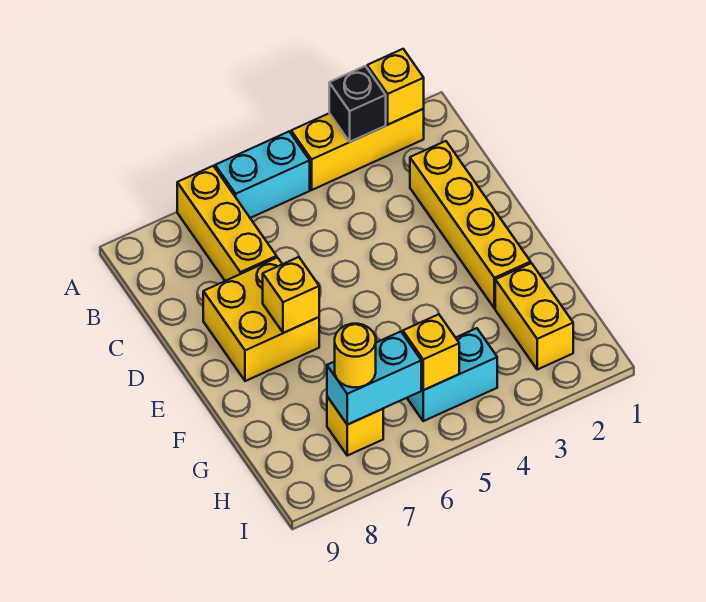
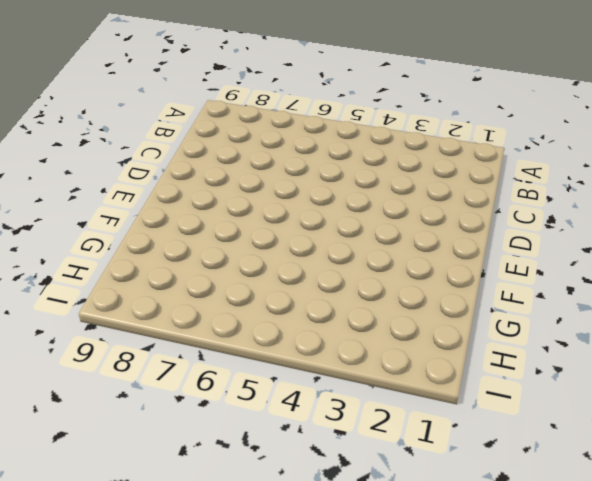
none -> yellow 1x3 brick [291,109,424,190]
none -> cyan 1x2 brick [215,132,310,218]
none -> yellow 1x3 brick [177,166,277,281]

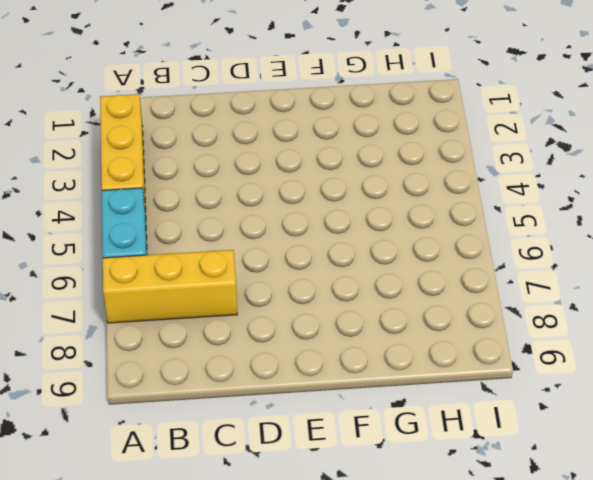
none -> yellow 1x4 brick [410,141,531,308]
none -> yellow 2x2 brick [203,258,319,381]
none -> yellow 1x2 brick [495,263,573,369]

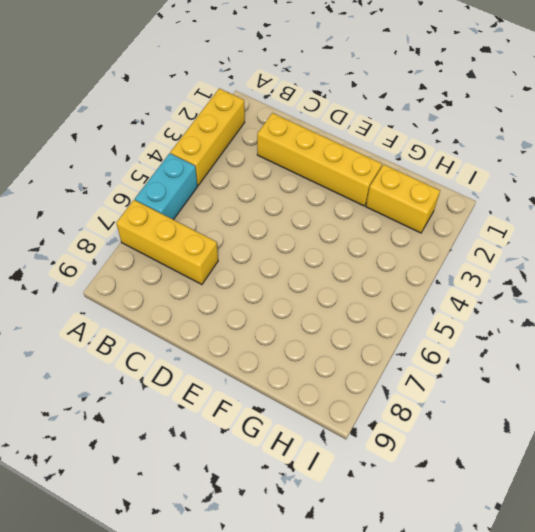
none -> yellow 2x2 brick [203,258,319,381]
none -> cyan 1x2 brick [407,328,497,421]
none -> yellow 1x1 brick [327,397,383,456]

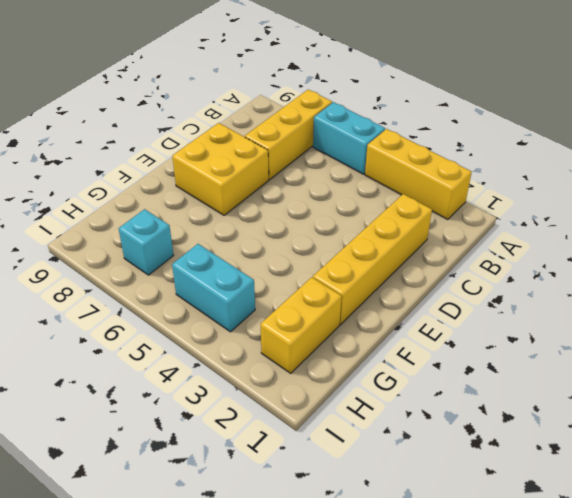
cyan 1x1 brick [119,209,174,275] -> yellow 1x1 brick [327,397,383,456]
none -> yellow 1x1 brick [367,49,424,125]
none -> black 1x1 brick [329,66,386,142]
none -> yellow 1x1 brick [263,257,319,333]

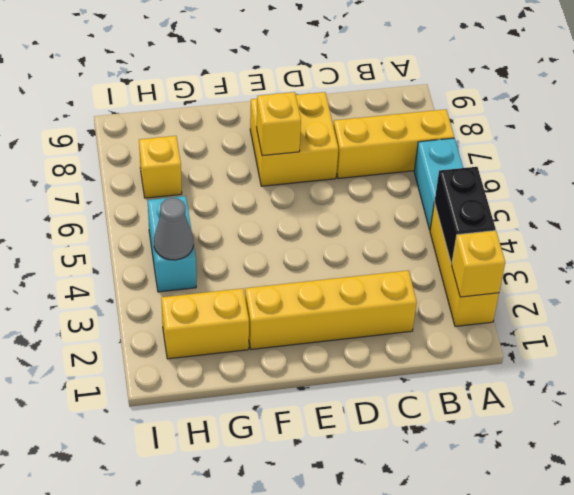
black 1x2 brick [434,167,496,264] -> black 1x1 brick [329,66,386,142]
grey 1x1 cone [154,198,193,260] -> none
none -> yellow 1x1 brick [403,314,459,390]
none -> cyan 1x2 brick [327,332,421,425]
none -> yellow 1x1 round brick [335,324,376,387]

